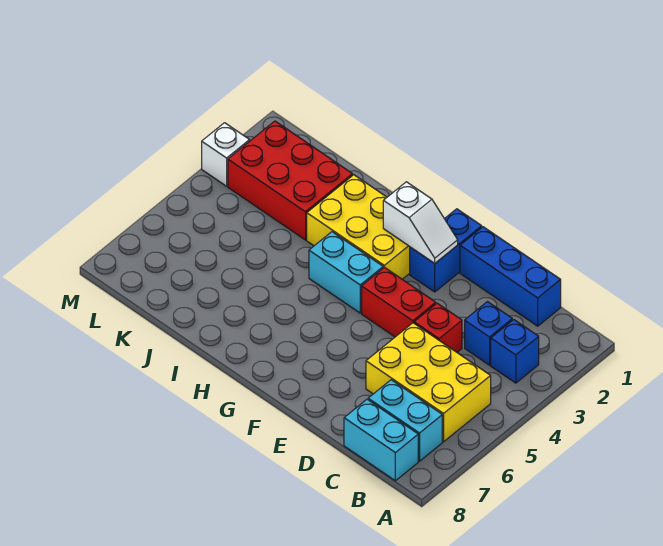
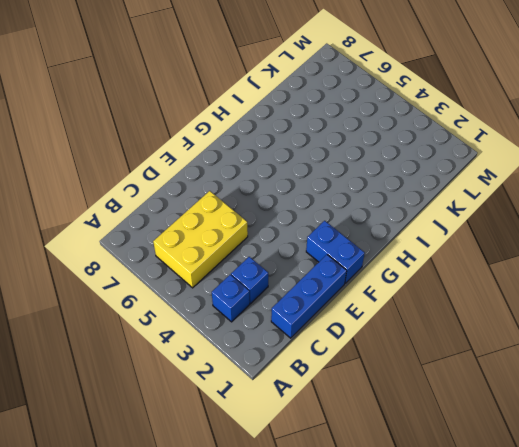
none -> cyan 1x2 brick [368,380,442,461]
none -> cyan 1x2 brick [344,399,418,481]
none -> red 1x1 brick [414,303,462,352]

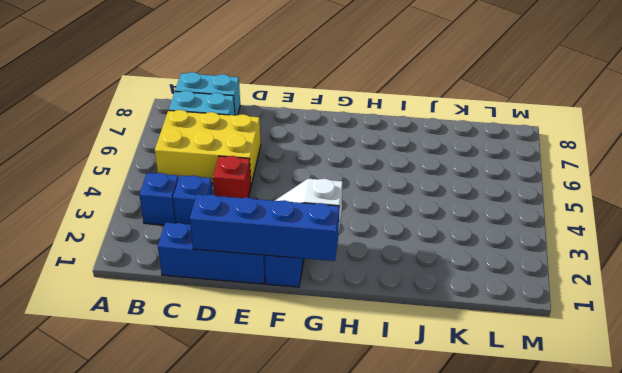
blue 1x4 brick [190,195,339,261] -> none
none -> red 1x2 brick [362,267,436,337]
none -> yellow 2x3 brick [307,175,410,279]
none -> cyan 1x2 brick [309,232,383,313]

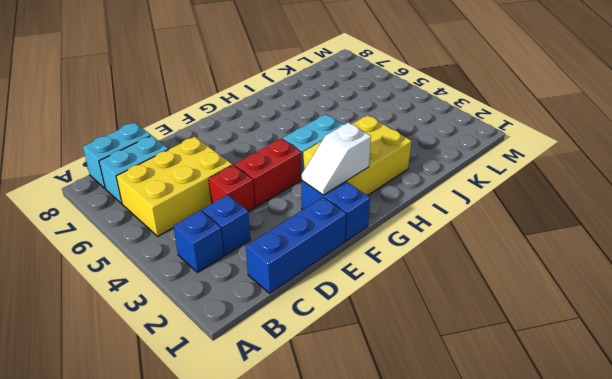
none -> red 2x3 brick [228,121,353,240]
none -> white 1x1 brick [202,123,250,186]

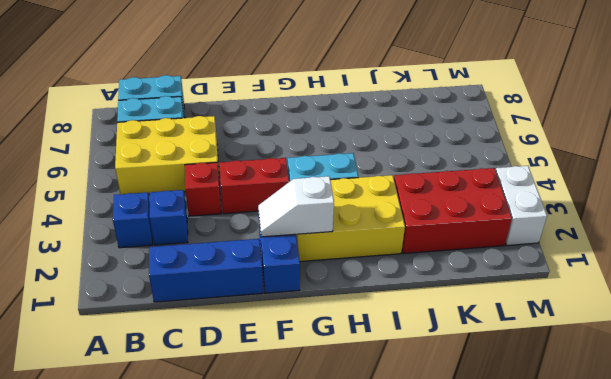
white 1x2 brick [496,166,547,245] -> white 1x1 brick [202,123,250,186]

